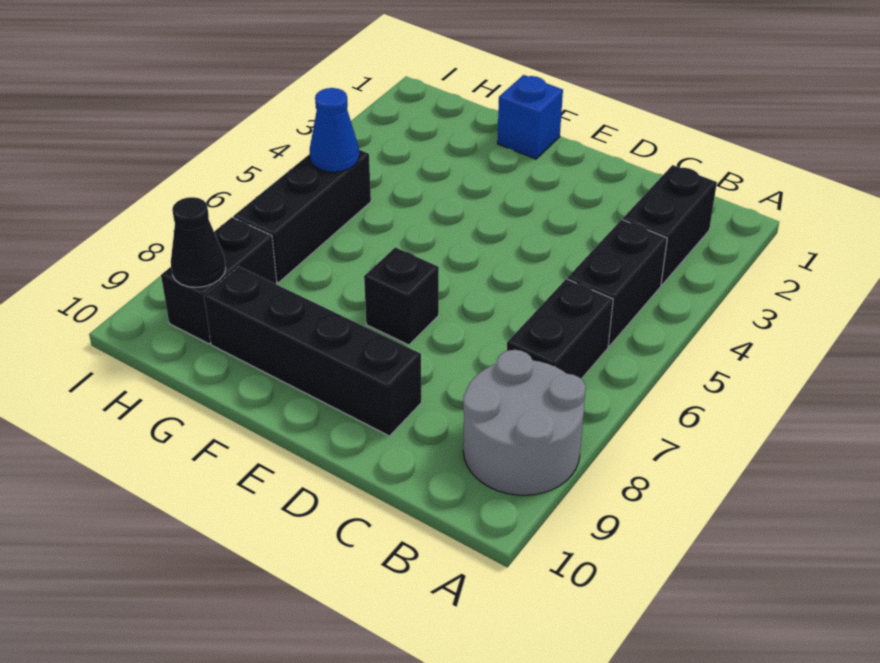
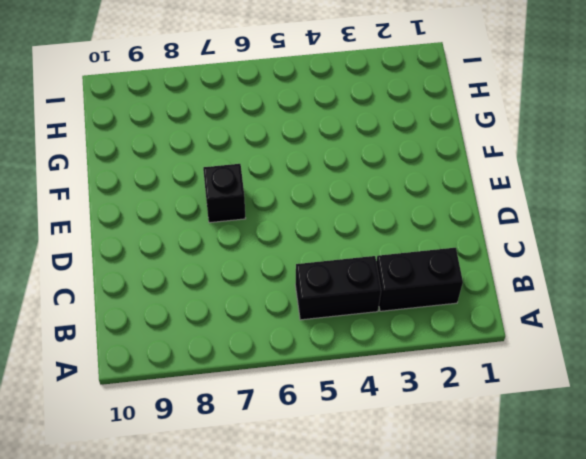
none -> grey 2x2 round brick [463,350,586,495]
none -> black 1x2 brick [507,279,613,379]

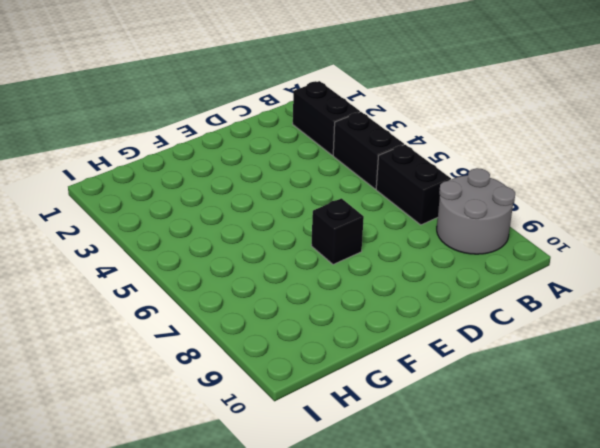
none -> black 1x4 brick [204,267,422,436]
none -> blue 1x1 brick [497,75,563,159]

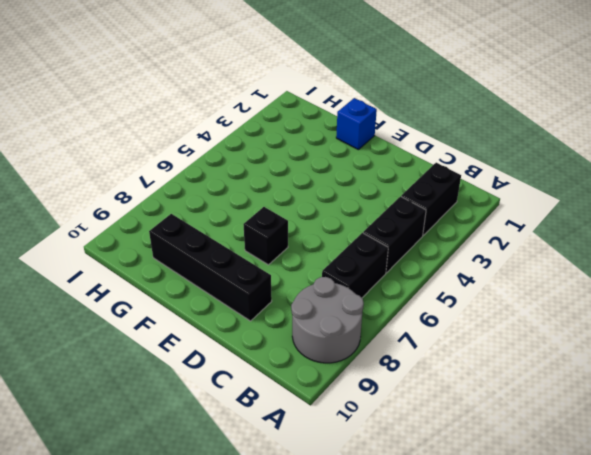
none -> black 1x3 brick [234,150,371,283]
none -> black 1x2 brick [161,217,277,344]

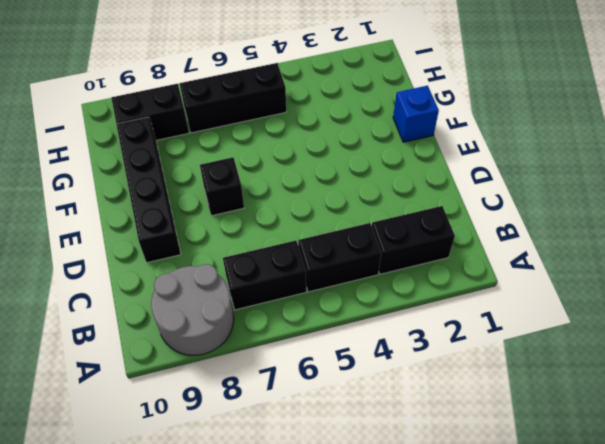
none -> blue 1x1 cone [310,88,359,172]
none -> black 1x1 cone [171,197,226,287]

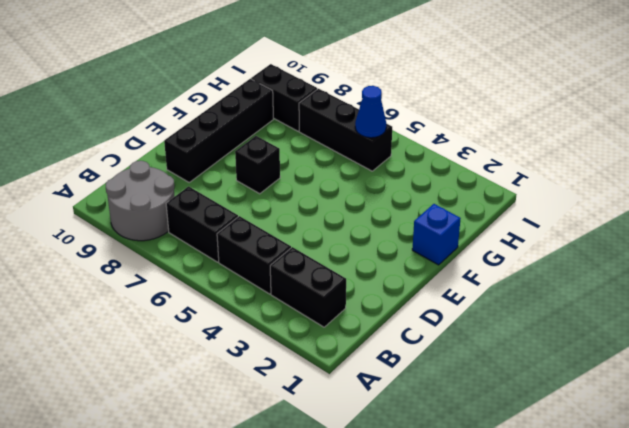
none -> black 1x1 cone [171,197,226,287]

